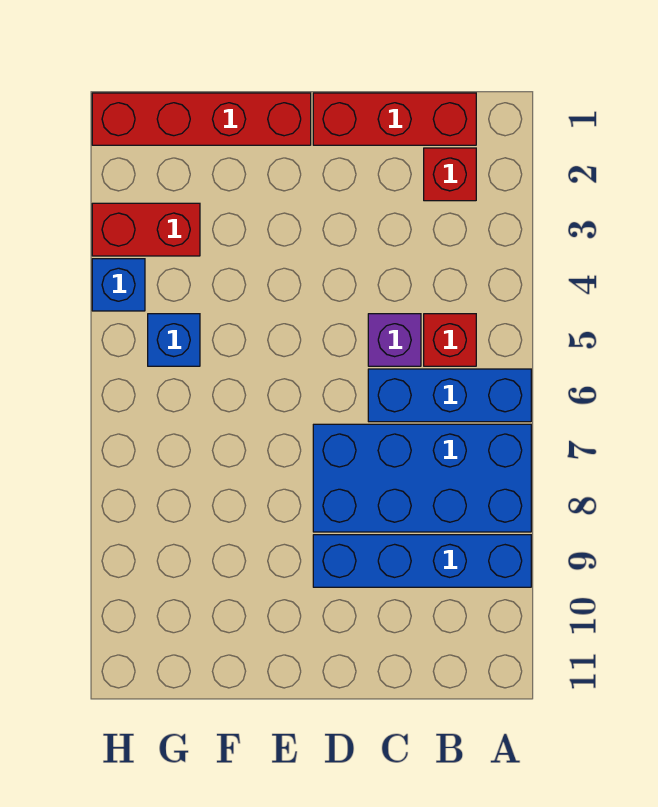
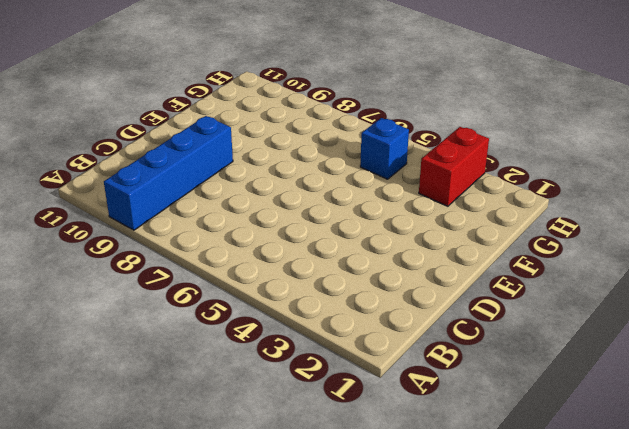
none -> blue 1x3 brick [368,369,531,422]
none -> blue 2x4 brick [313,424,531,532]

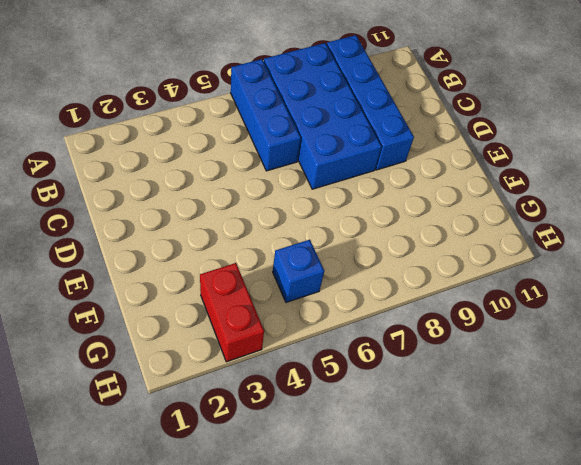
none -> red 1x3 brick [313,93,476,145]
none -> red 1x1 brick [424,148,476,201]

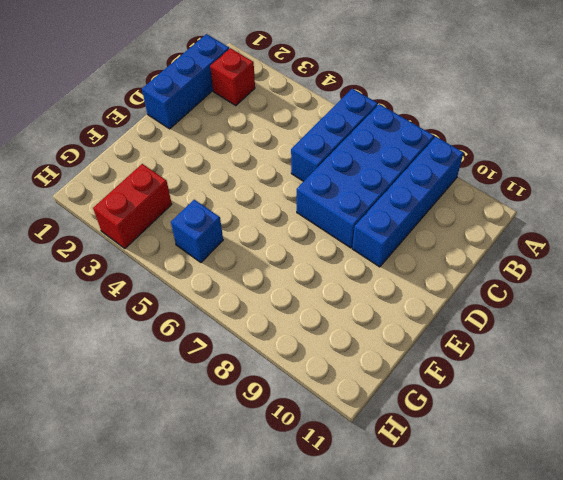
blue 1x3 brick [142,34,229,129] -> red 1x3 brick [313,93,476,145]
none -> red 1x1 brick [424,314,476,366]
none -> purple 1x1 brick [368,314,421,366]

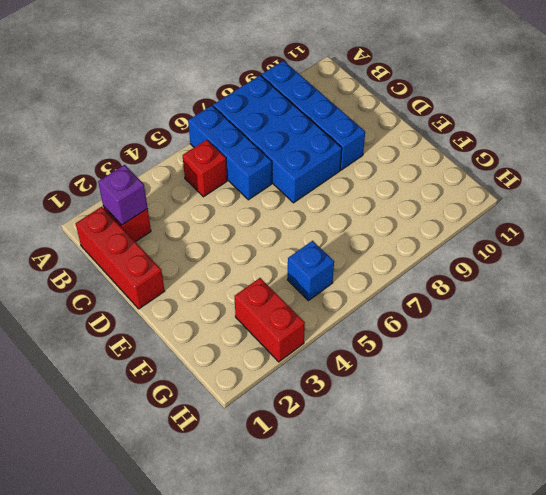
purple 1x1 brick [98,165,148,225] -> purple 1x1 brick moved to [368,314,421,366]
none -> red 1x4 brick [92,93,311,145]
none -> blue 1x1 brick [92,259,145,311]

